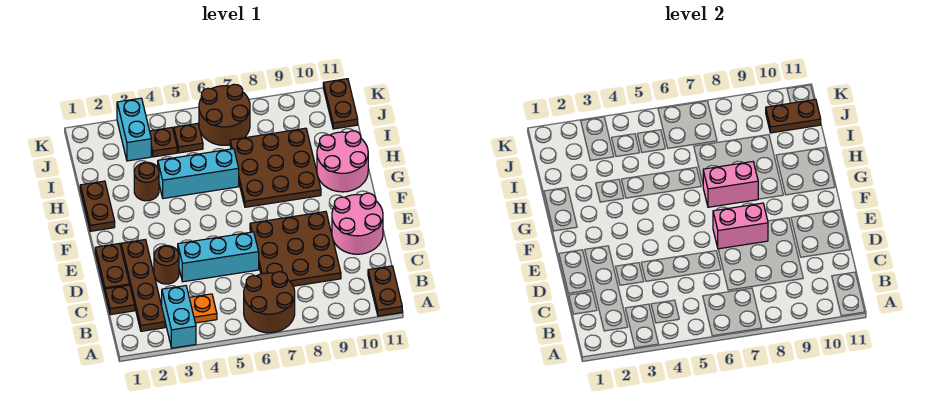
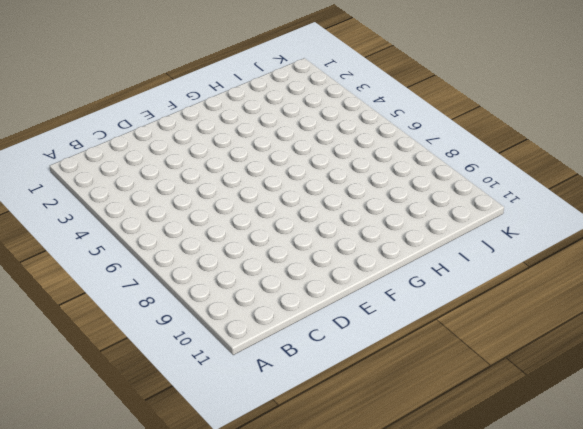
none -> cyan 1x2 brick [162,286,196,348]
none -> brown 2x2 round brick [244,272,295,333]
none -> brown 1x2 plate [368,266,402,316]

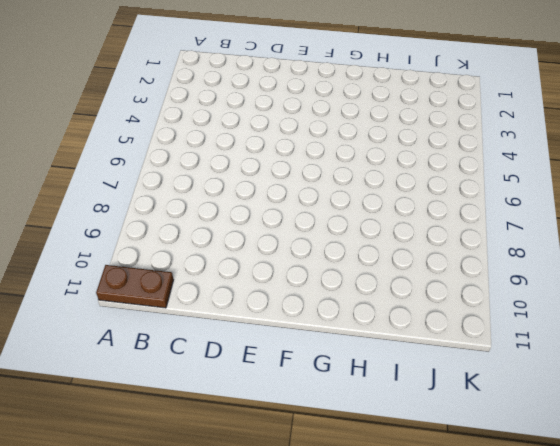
none -> cyan 1x2 brick [162,286,196,348]
none -> brown 2x2 round brick [244,272,295,333]
none -> brown 1x4 plate [121,240,165,331]

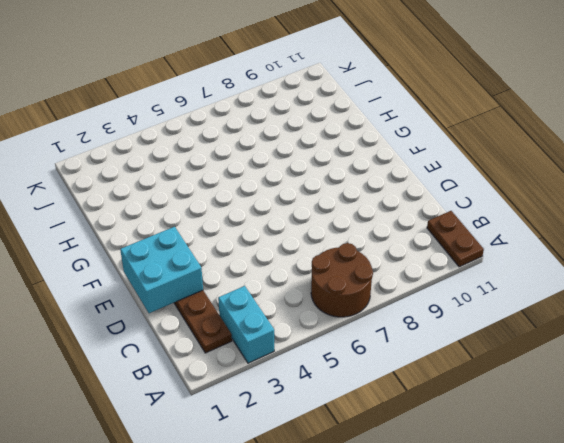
cyan 2x2 brick [120,227,203,313] -> none
none -> orange 1x1 plate [189,294,217,323]
none -> brown 1x1 plate [105,285,135,315]
none -> brown 3x3 plate [250,212,341,286]

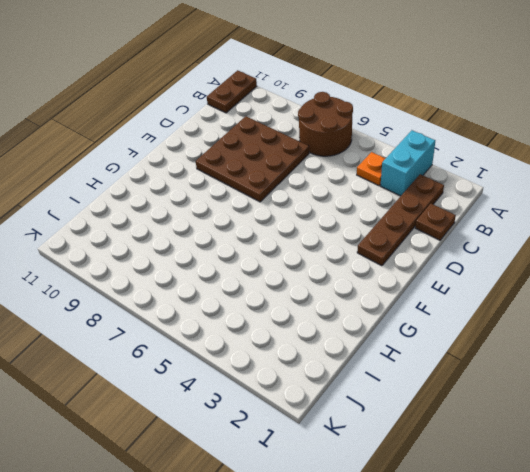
none -> brown 1x2 plate [95,243,130,292]
none -> brown 1x1 round brick [154,246,179,284]
none -> cyan 1x3 brick [178,232,259,282]

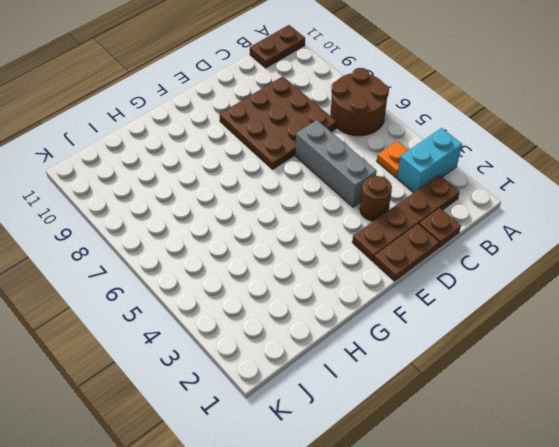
grey 1x3 brick [295,120,377,207] -> cyan 1x3 brick [178,232,259,282]
none -> pink 2x2 round brick [332,193,383,254]
none -> brown 1x2 plate [80,181,115,231]
none -> brown 3x3 plate [230,128,321,207]

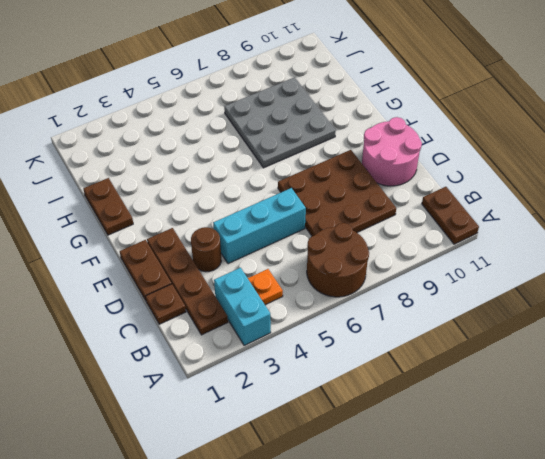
grey 3x3 plate [224,77,336,168] -> brown 3x3 plate [230,128,321,207]
none -> pink 2x2 round brick [317,131,368,192]
none -> brown 1x1 round brick [134,162,159,201]
none -> cyan 1x3 brick [158,149,239,198]

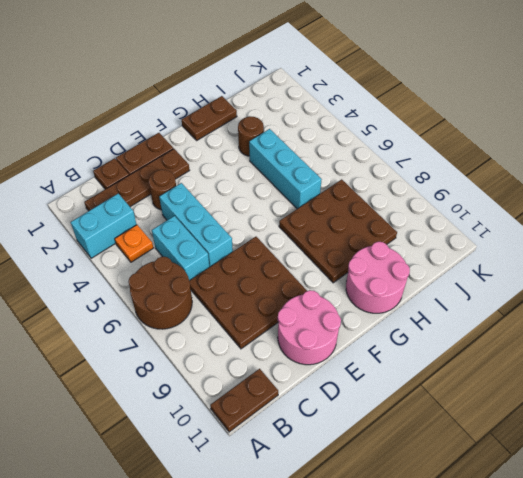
cyan 1x2 brick [152,216,209,280] -> cyan 1x2 brick turned to [117,98,151,161]
none -> brown 1x1 plate [150,128,177,157]
none -> brown 1x1 plate [174,123,203,153]
none -> brown 2x2 round brick [199,84,250,145]

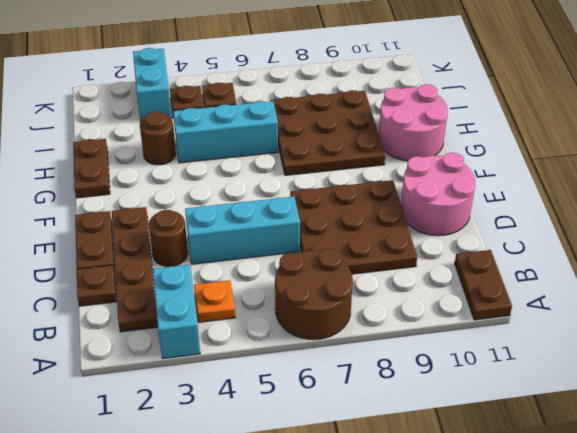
none -> brown 2x2 round brick [199,84,250,145]
none -> brown 1x2 plate [323,79,358,129]
none -> pink 1x2 brick [713,203,768,249]

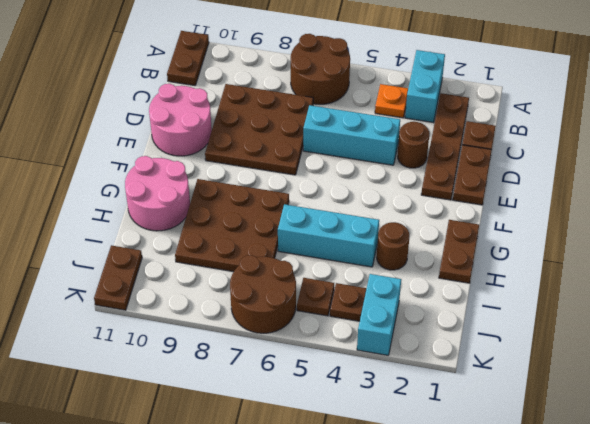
none -> pink 1x2 brick [713,203,768,249]
none -> pink 1x2 brick [703,162,758,207]
none -> brown 1x2 plate [766,99,821,133]

